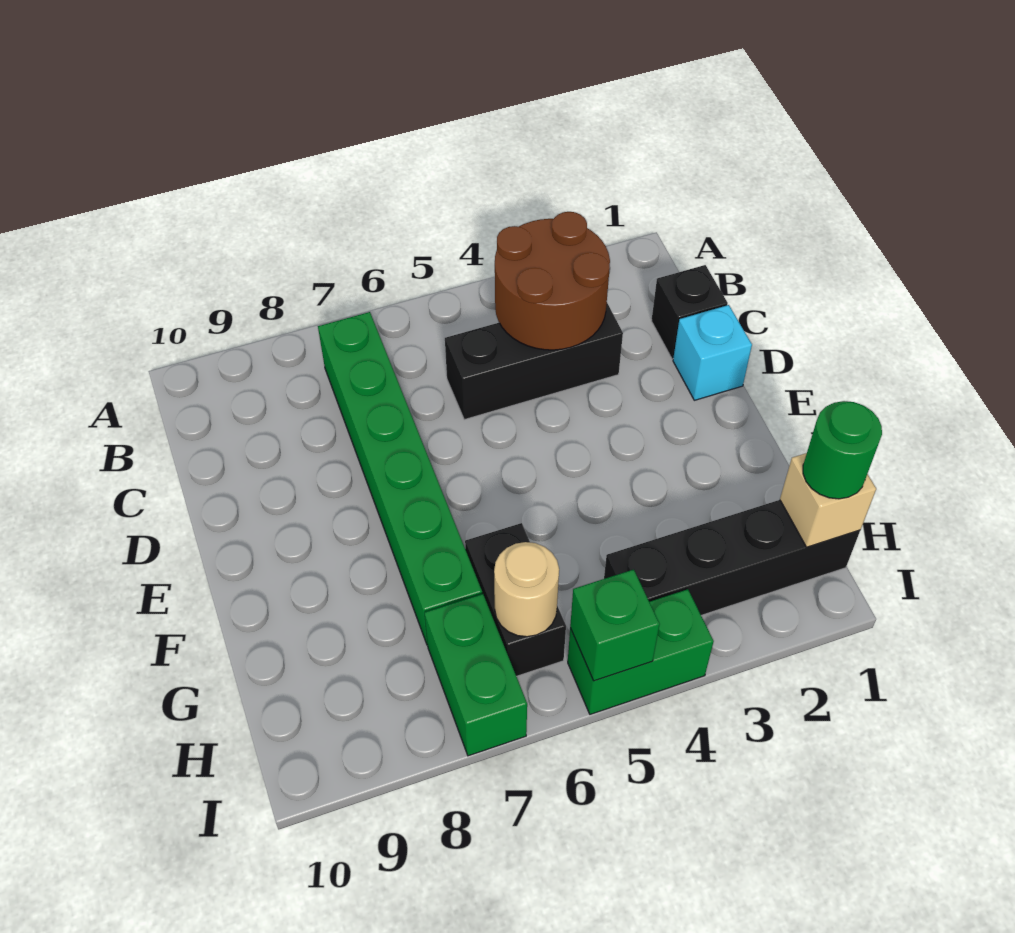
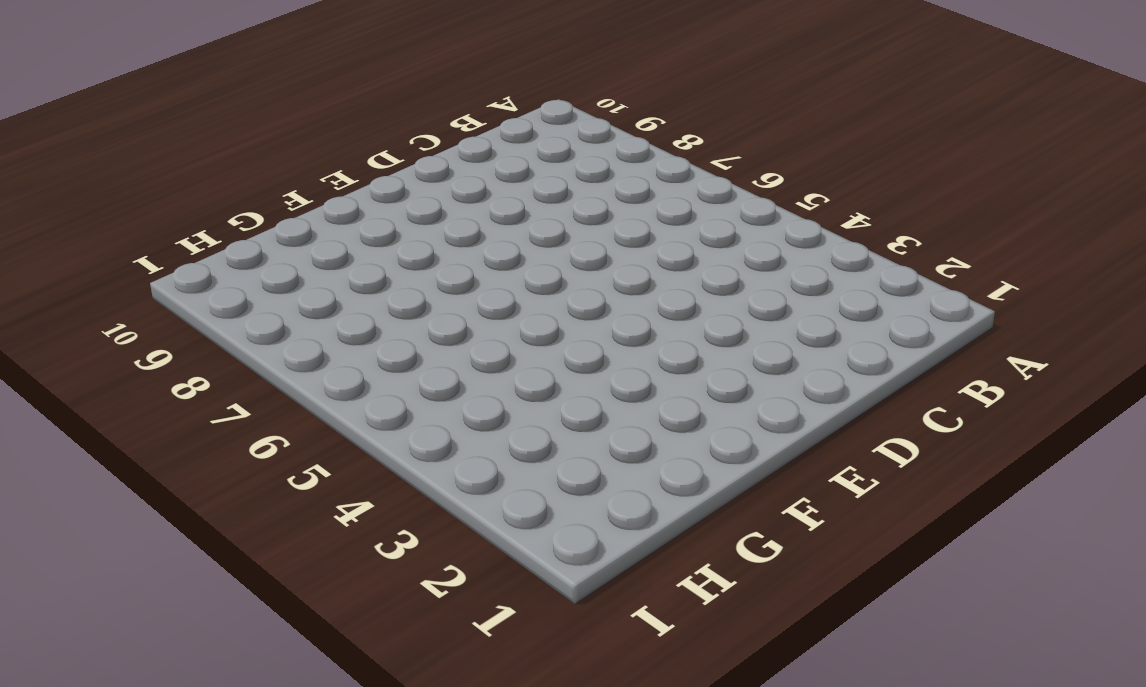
none -> green 1x6 brick [318,312,482,645]
none -> black 1x1 brick [651,265,728,359]
none -> black 1x3 brick [445,303,623,420]

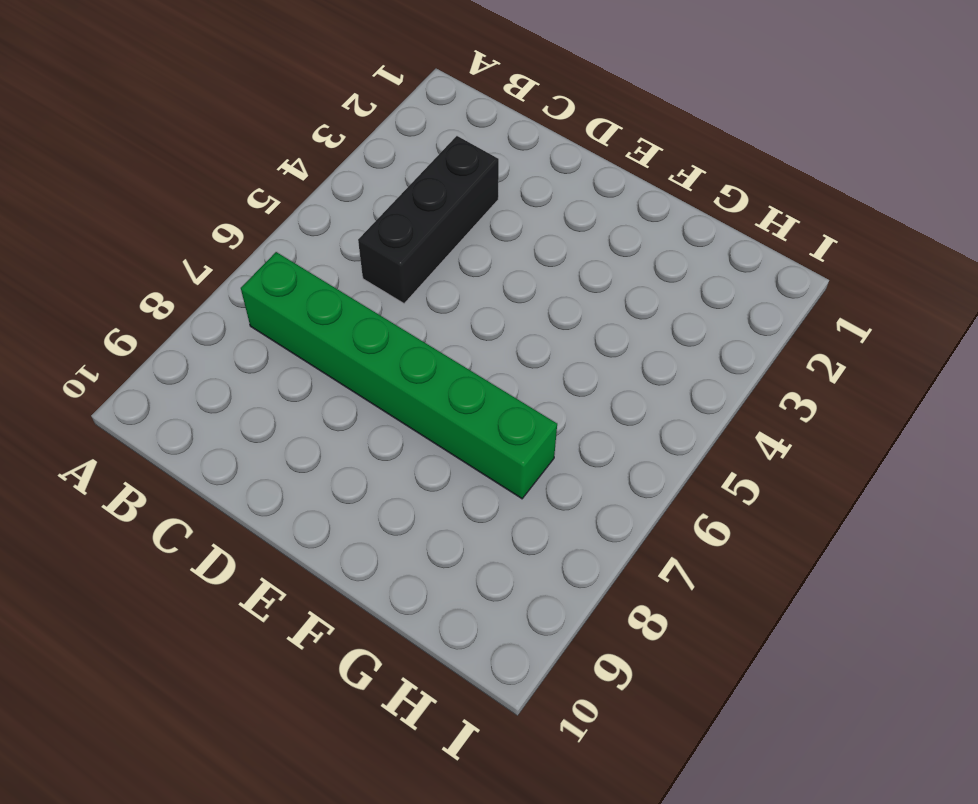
none -> black 1x1 brick [651,265,728,359]
none -> cyan 1x1 brick [673,305,752,400]
none -> black 1x2 brick [465,523,566,676]

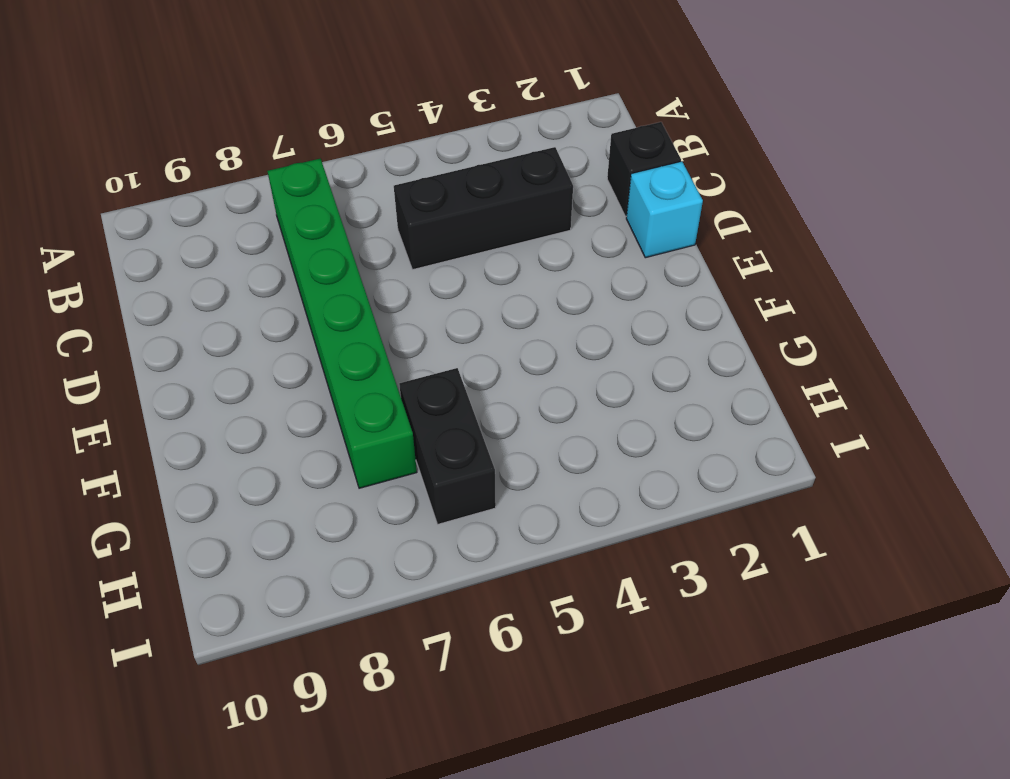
none -> black 1x4 brick [604,500,860,615]
none -> green 1x2 brick [425,594,527,756]
none -> green 1x2 brick [568,589,714,714]

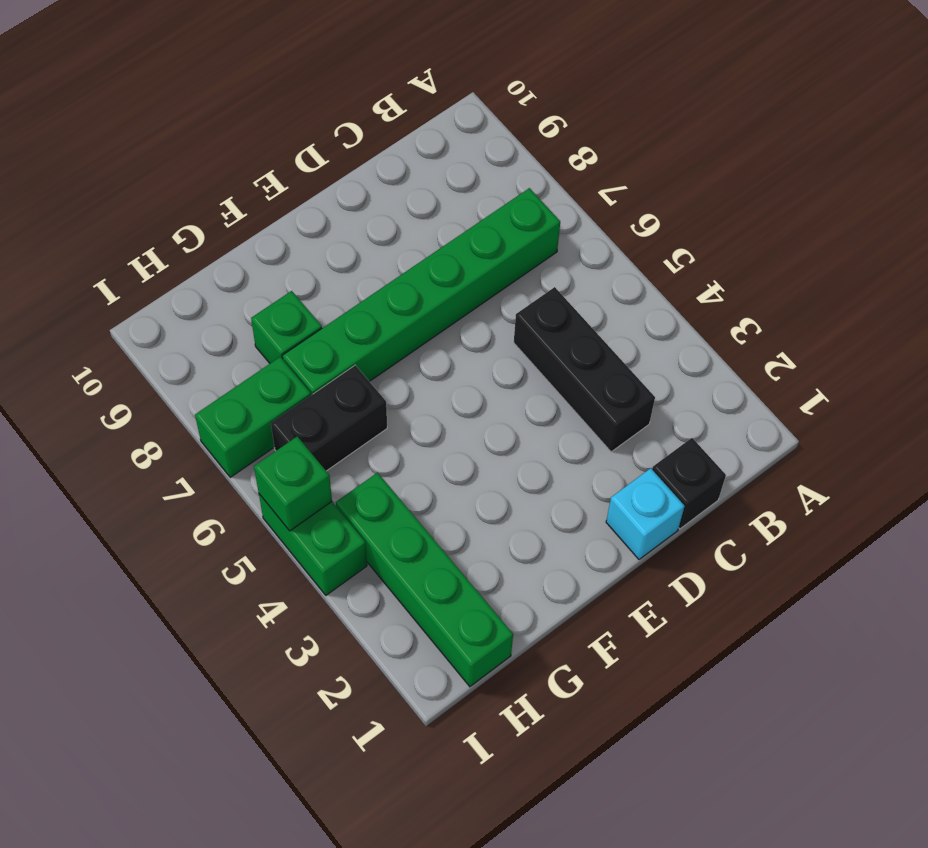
green 1x1 brick [251,291,322,363] -> none
green 1x4 brick [336,473,513,687] -> black 1x4 brick [604,500,860,615]
none -> brown 2x2 round brick [495,212,610,350]
none -> tan 1x1 brick [780,453,876,547]
none -> tan 1x1 round brick [494,542,559,637]

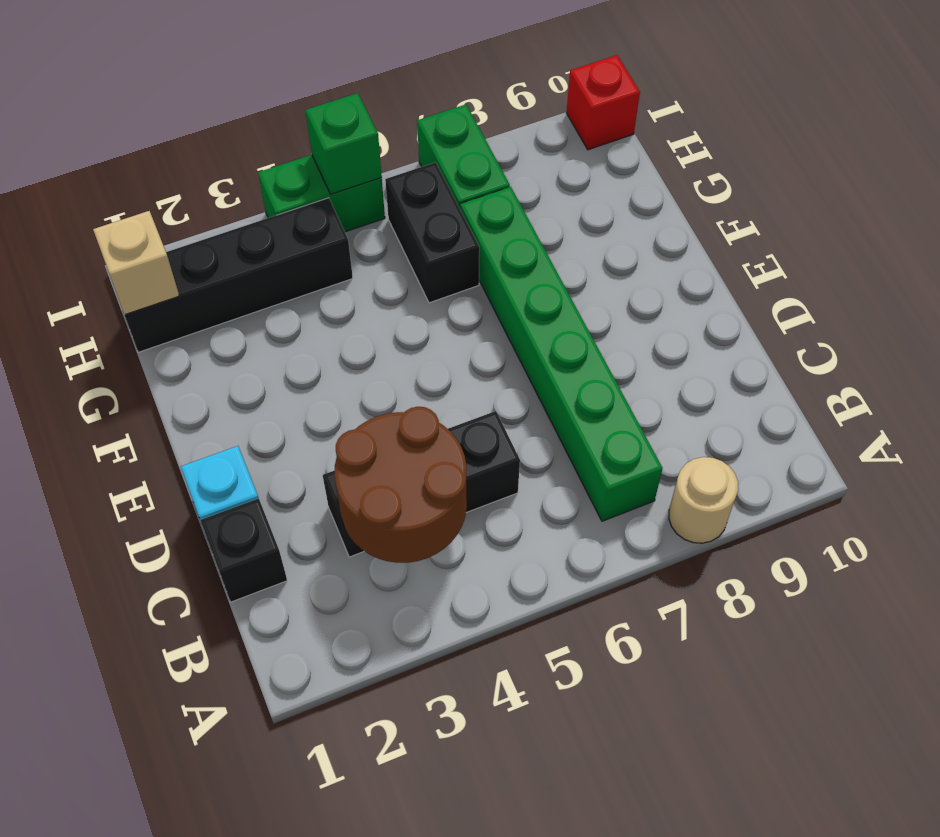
tan 1x1 round brick [669,457,738,543] -> tan 1x1 round brick moved to [494,542,559,637]
red 1x1 brick [567,55,640,150] -> none
none -> green 1x1 round brick [803,401,882,499]

